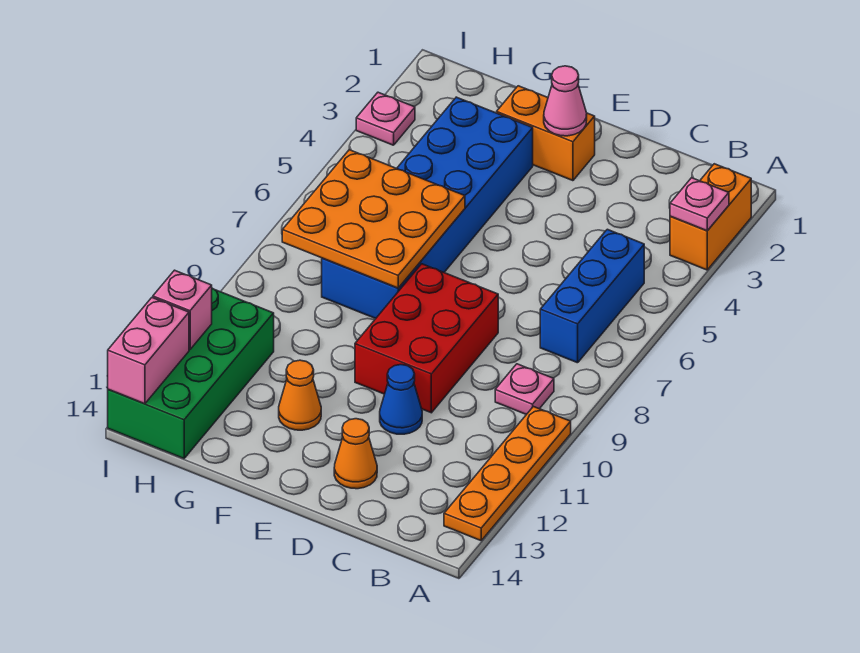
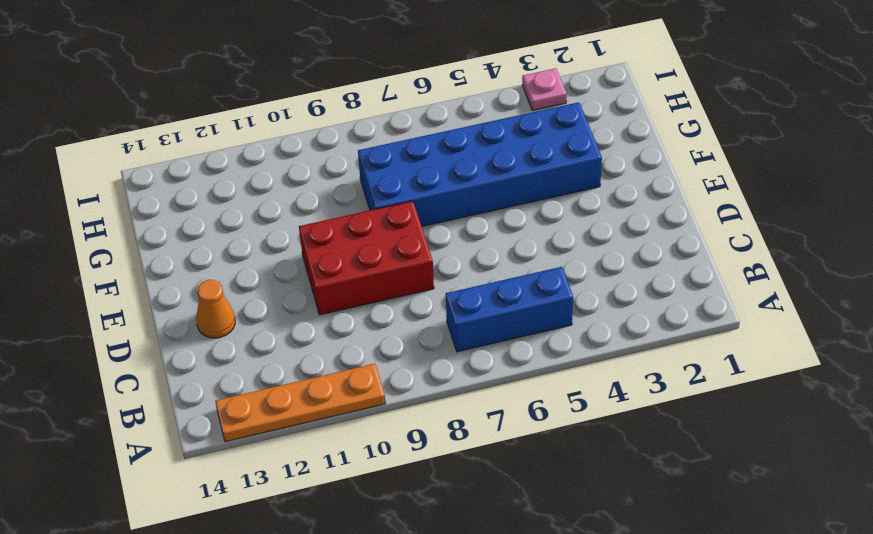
none -> orange 1x2 brick [670,164,751,270]
none -> pink 1x1 plate [495,364,554,415]
none -> blue 1x1 cone [380,365,422,434]

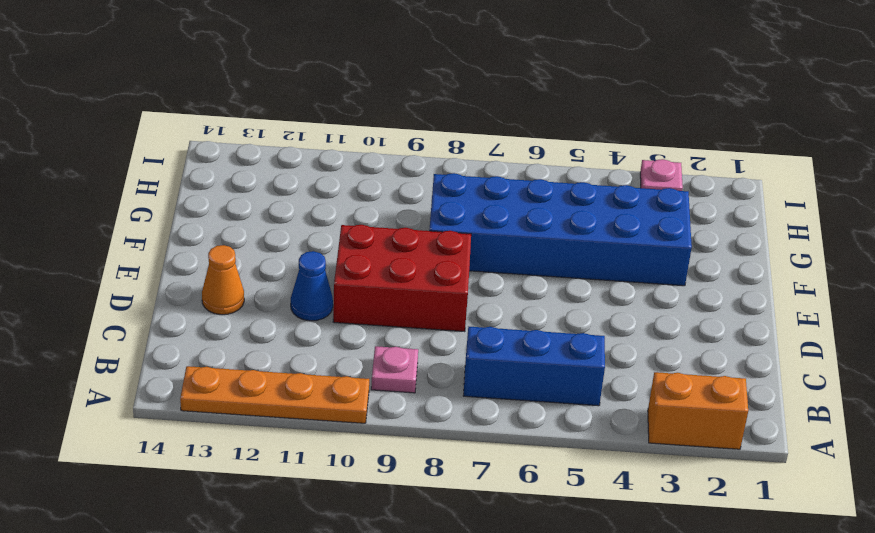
none -> orange 1x2 brick [497,86,595,181]
none -> orange 1x1 cone [279,360,321,430]
none -> green 2x4 brick [108,288,274,459]

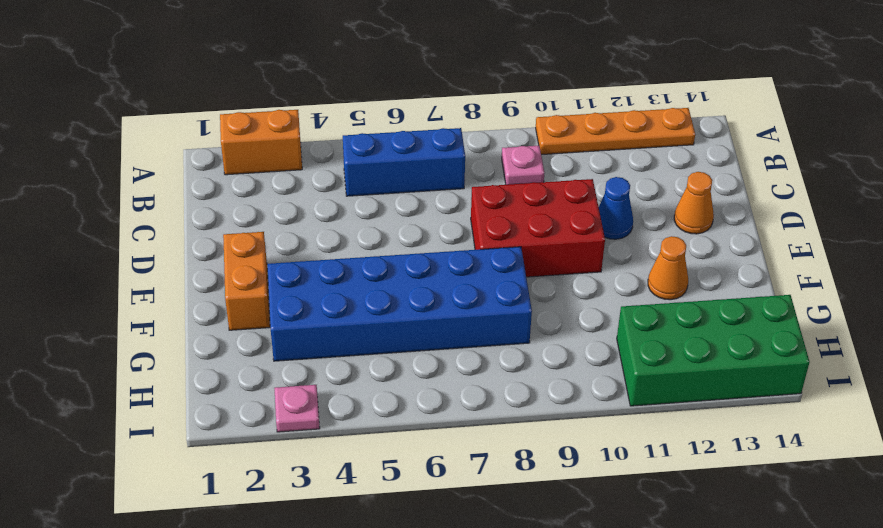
none -> pink 1x1 plate [670,178,729,231]
none -> pink 1x1 cone [544,66,587,136]
none -> orange 3x3 plate [282,150,465,288]

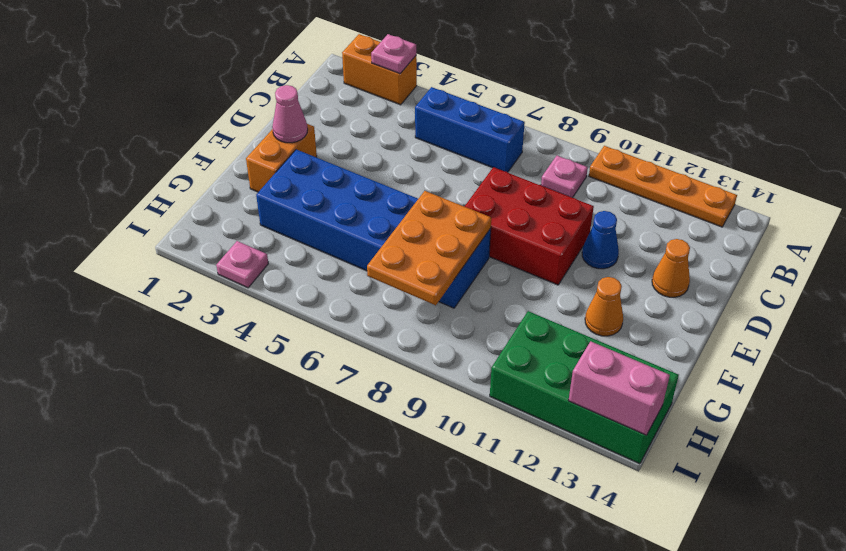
orange 2x3 plate [367,191,491,305] -> orange 3x3 plate [282,150,465,288]
none -> pink 1x1 brick [153,270,212,349]

